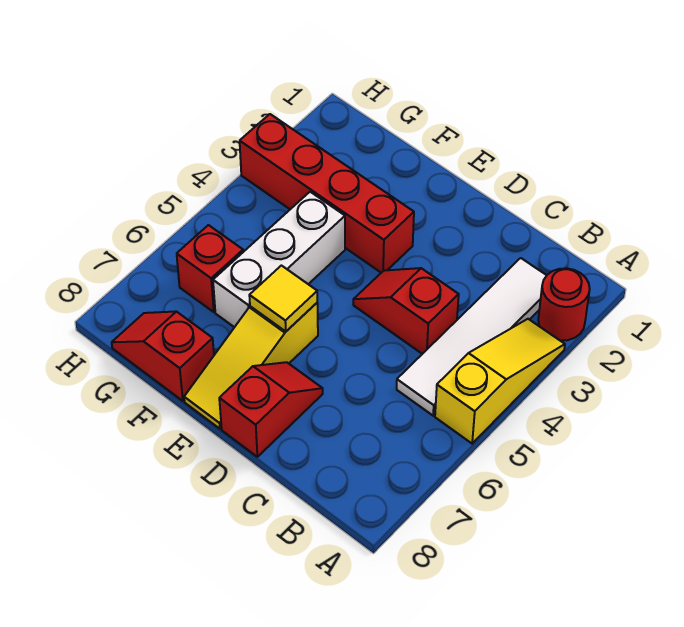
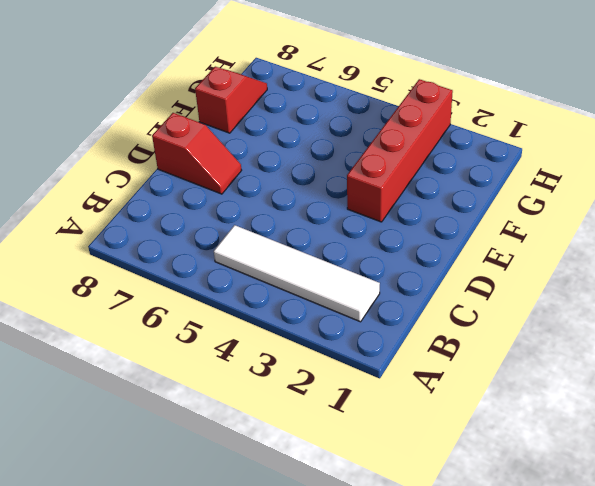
none -> red 1x1 round brick [538,268,590,341]
none -> yellow 1x3 slope [435,319,565,444]

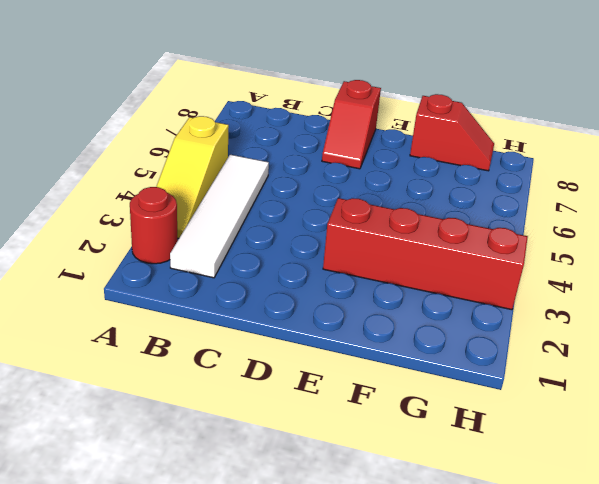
none -> red 1x2 slope [353,268,459,354]
none -> yellow 1x3 slope [184,303,318,429]

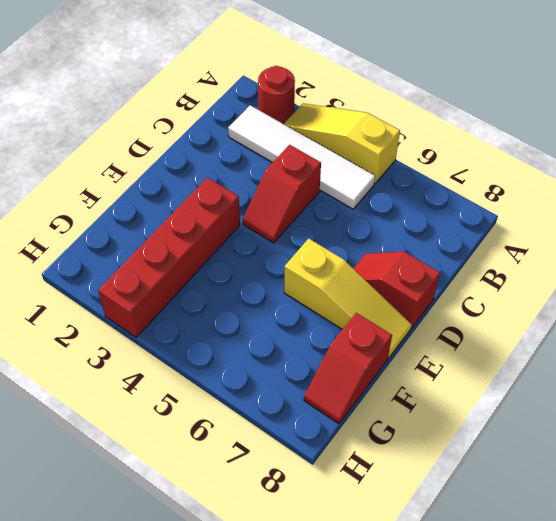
none -> white 1x3 brick [213,192,345,327]
none -> red 1x1 brick [177,225,243,312]

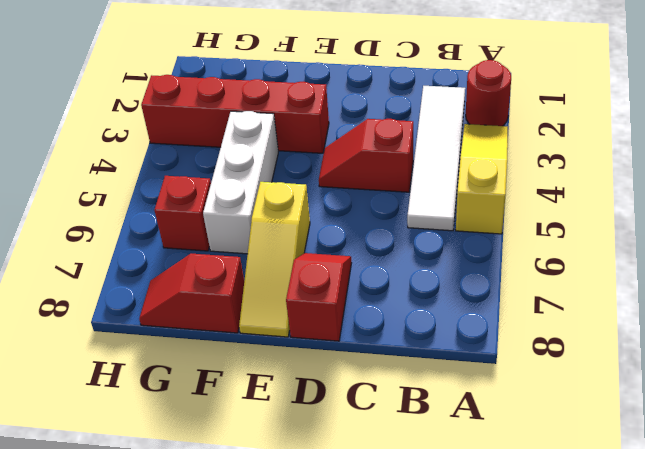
none -> yellow 1x1 tile [249,266,317,331]

